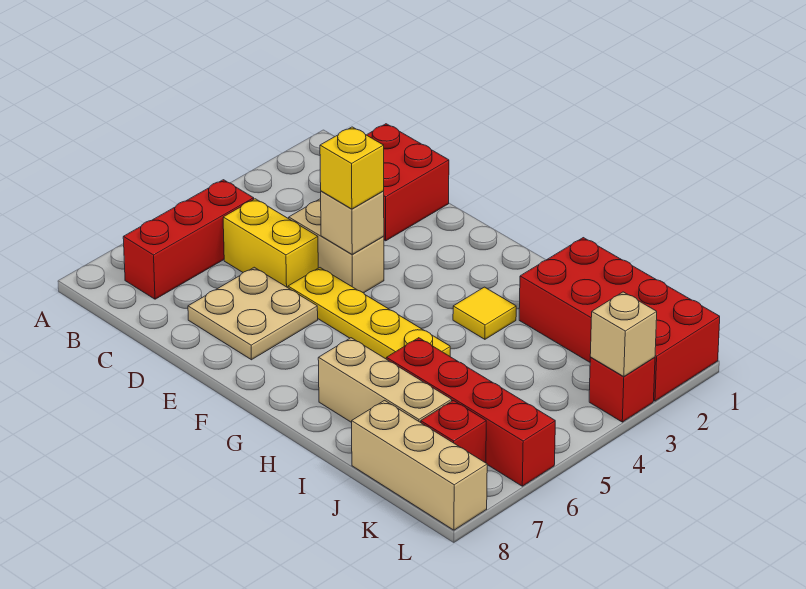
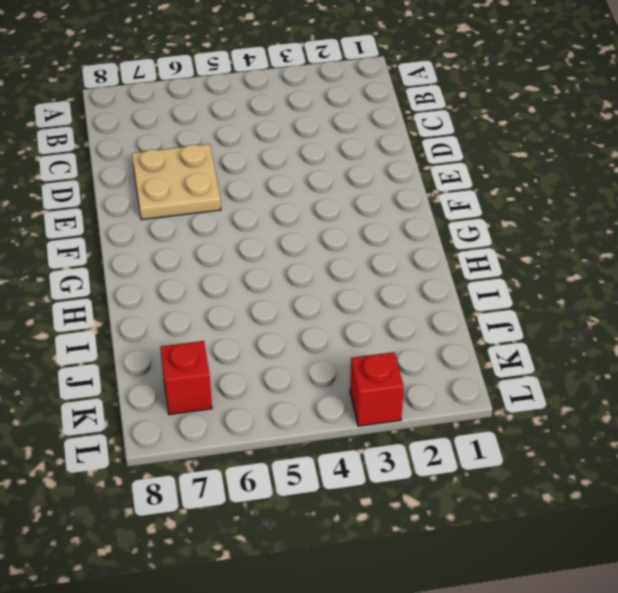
none -> red 1x3 brick [123,180,254,299]
none -> red 2x2 brick [367,124,449,241]
none -> yellow 1x2 brick [223,199,318,288]

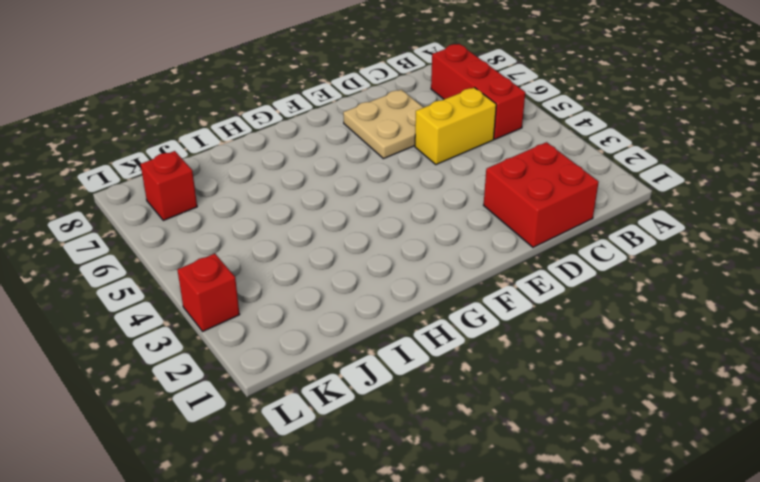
none -> tan 1x2 brick [289,199,384,293]
none -> yellow 1x4 plate [288,268,450,359]
none -> yellow 1x1 tile [453,287,516,339]

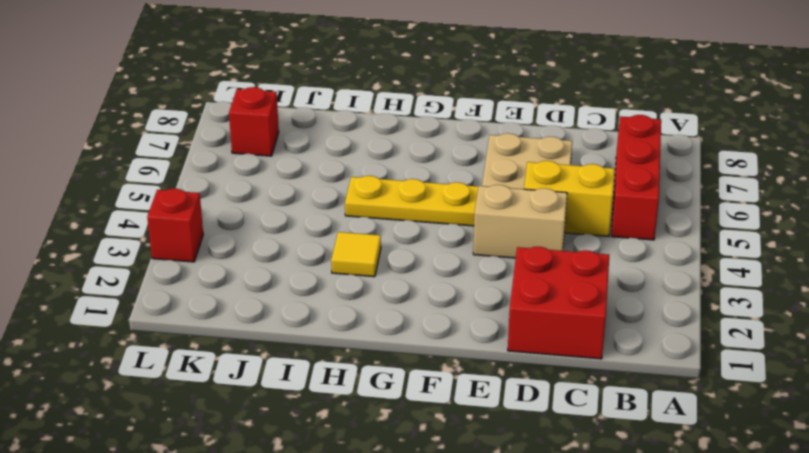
none -> tan 1x3 brick [318,338,452,423]
none -> red 2x4 brick [519,238,720,401]
none -> red 1x4 brick [386,338,555,486]

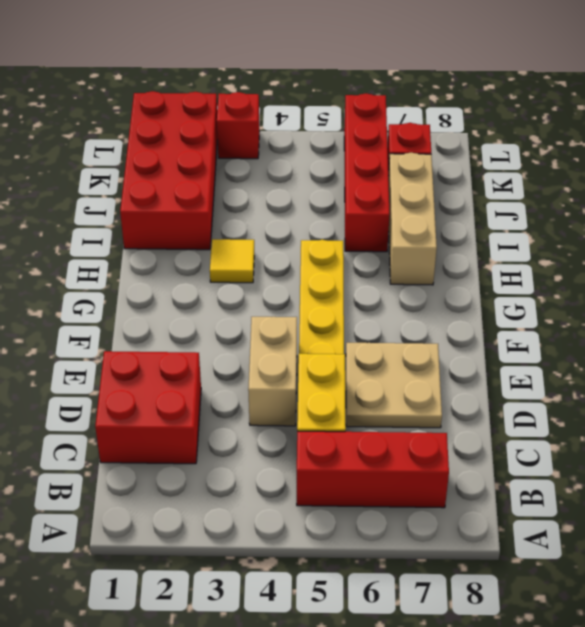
none -> tan 1x3 brick [352,400,487,530]
none -> tan 1x1 brick [321,191,384,255]
none -> tan 1x1 brick [590,292,657,377]

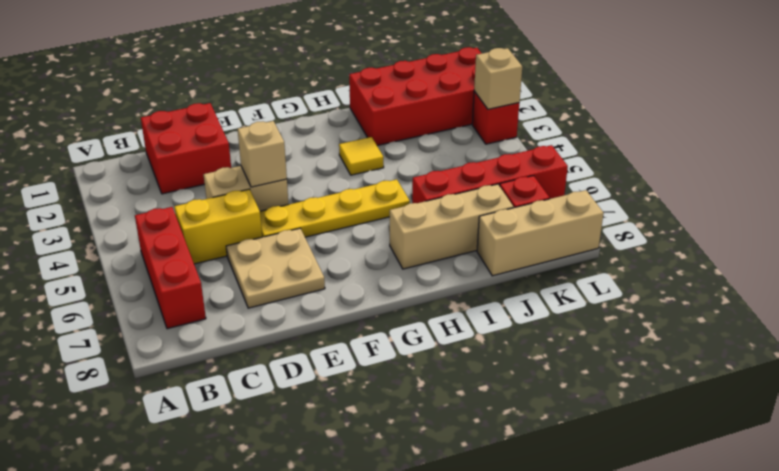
none -> yellow 1x1 brick [320,127,384,209]

